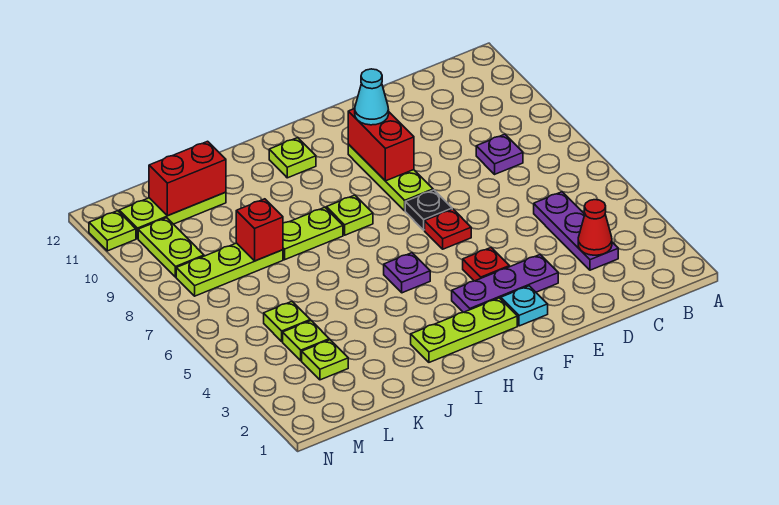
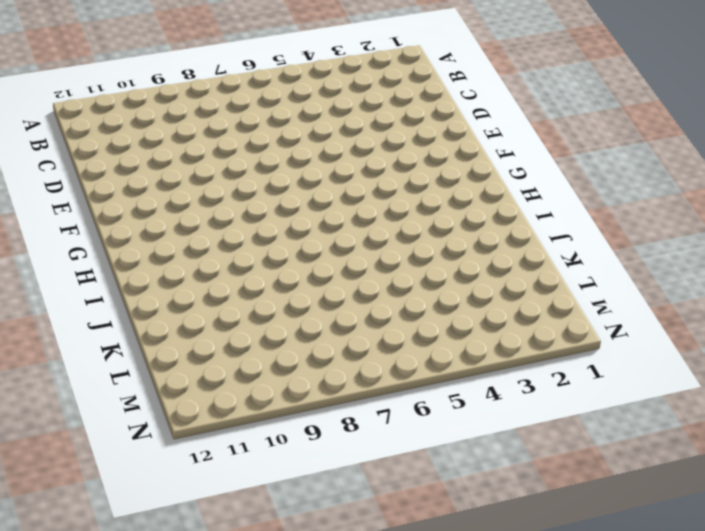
none -> purple 1x3 plate [534,192,618,270]
none -> purple 1x1 plate [476,134,523,174]
none -> purple 1x3 plate [452,255,558,312]

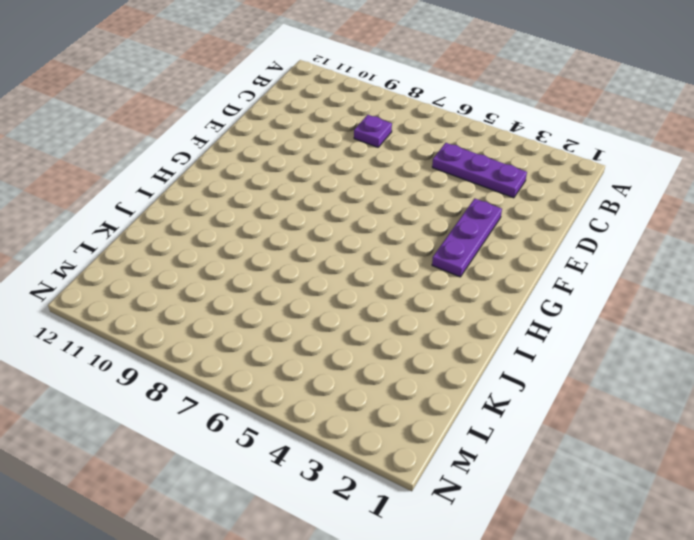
none -> cyan 1x1 plate [501,286,548,326]
none -> red 1x1 plate [463,248,509,281]
none -> red 1x1 plate [425,209,471,249]

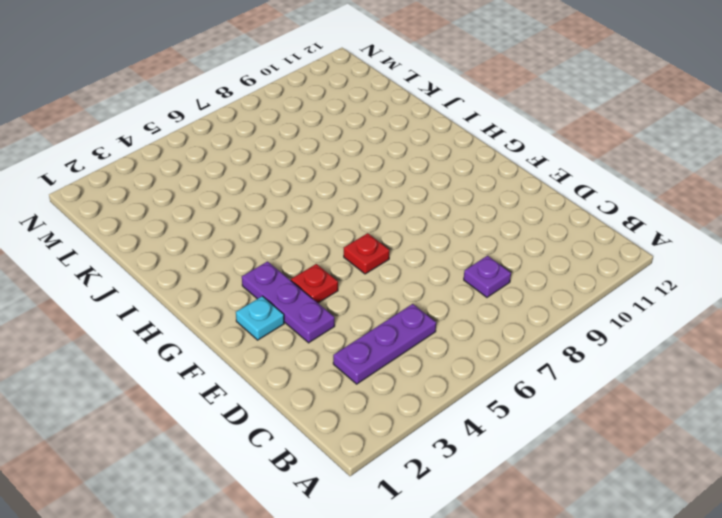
none -> black 1x1 plate [405,190,452,230]
none -> lime 1x3 plate [348,144,433,211]
none -> lime 1x3 plate [411,298,517,362]

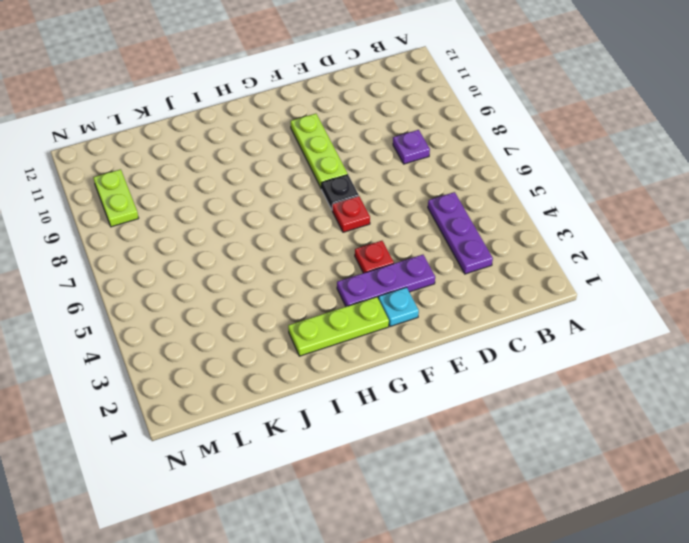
none -> purple 1x1 plate [384,253,430,293]
none -> lime 1x1 plate [326,195,373,235]
none -> lime 1x1 plate [269,138,316,178]

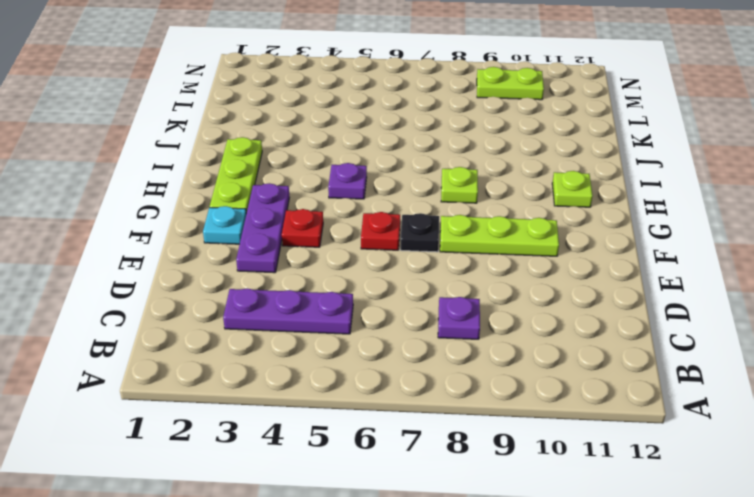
none -> lime 1x2 plate [283,207,343,260]
none -> lime 1x3 plate [176,243,283,296]
none -> lime 1x3 plate [119,192,226,239]

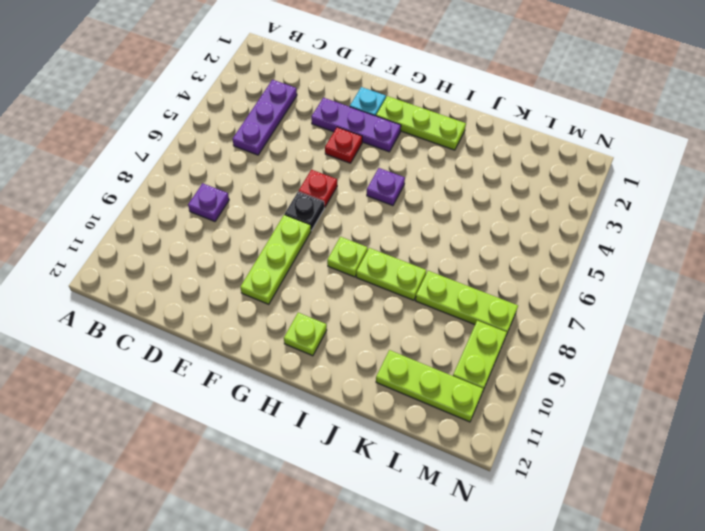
none -> lime 1x1 plate [302,340,348,380]
none -> lime 1x1 plate [283,321,329,361]
none -> lime 1x1 plate [264,302,310,341]

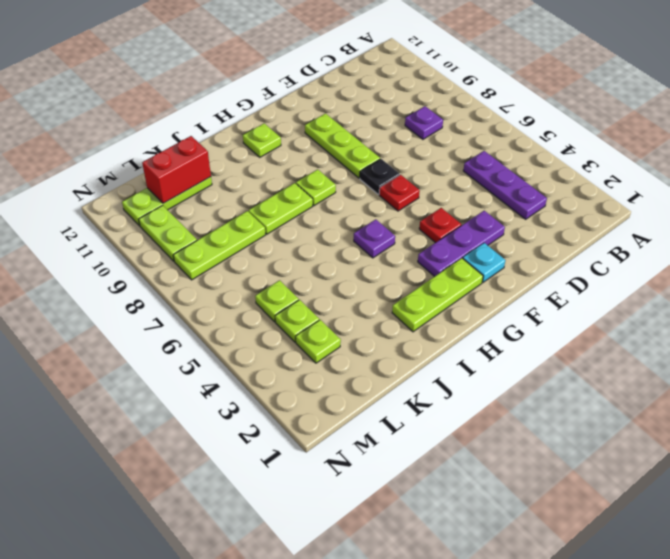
none -> lime 1x1 plate [89,211,136,251]
none -> red 1x1 cone [578,200,612,255]
none -> red 1x2 brick [348,109,414,181]

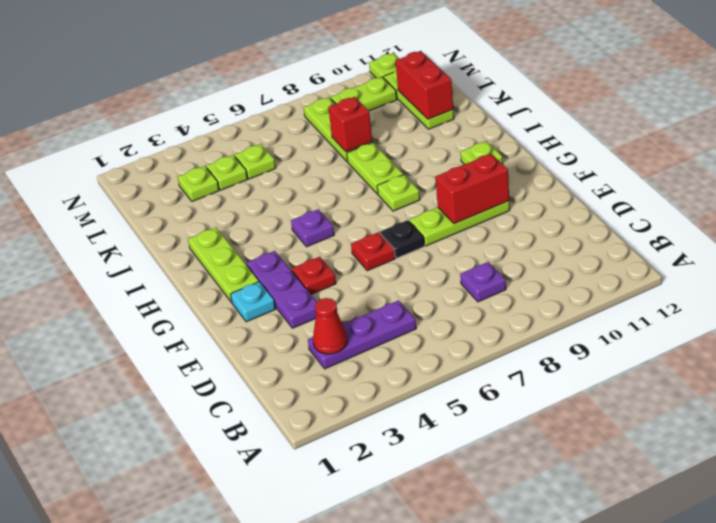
none -> cyan 1x1 cone [355,69,389,125]

